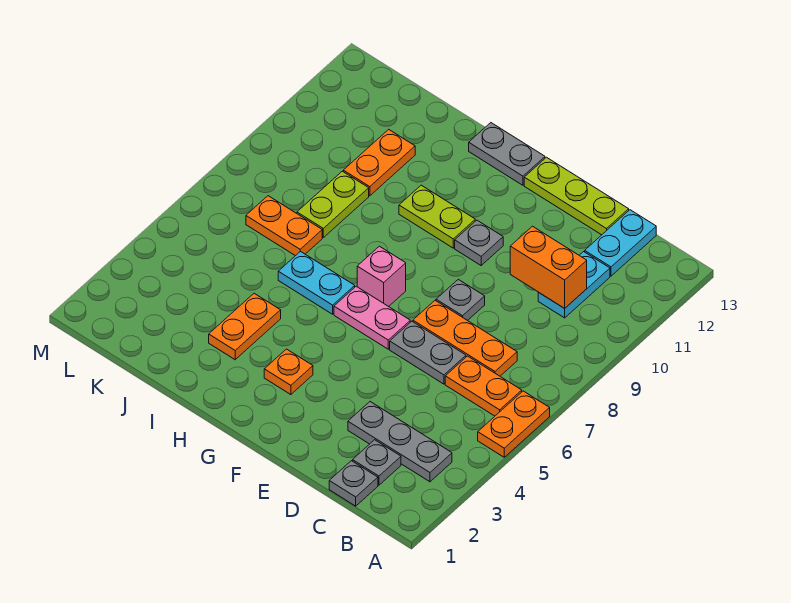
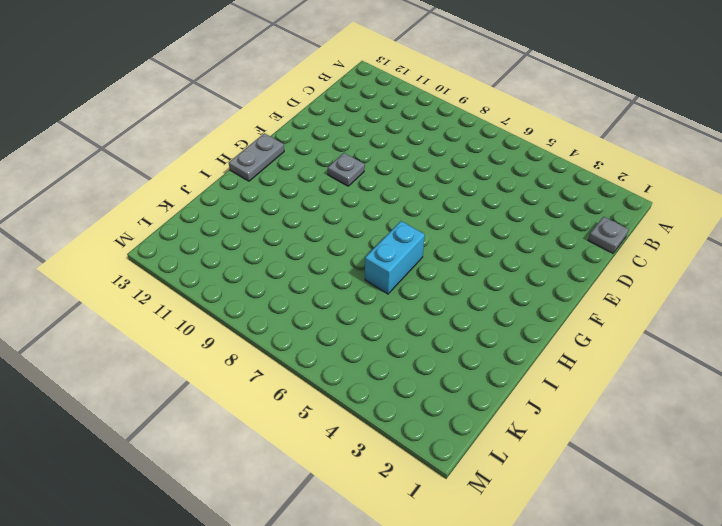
cyan 1x2 brick [365,221,425,294] -> cyan 1x2 plate [278,251,355,314]
none -> orange 1x2 plate [478,391,550,457]
none -> grey 1x3 plate [348,402,452,482]
none -> orange 1x2 plate [445,356,522,416]

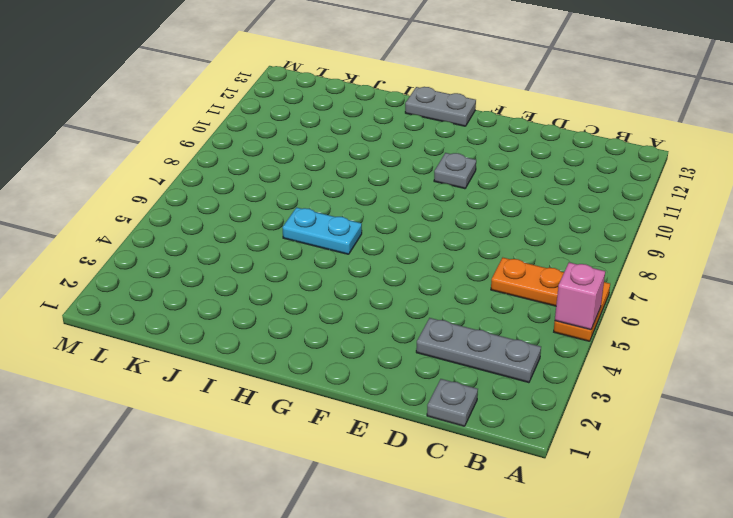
pink 1x1 brick [555,262,605,330] -> pink 1x1 brick moved to [357,246,406,307]
none -> grey 1x1 plate [353,440,401,485]
none -> orange 1x3 plate [413,300,517,376]
none -> cyan 1x2 plate [538,252,610,318]

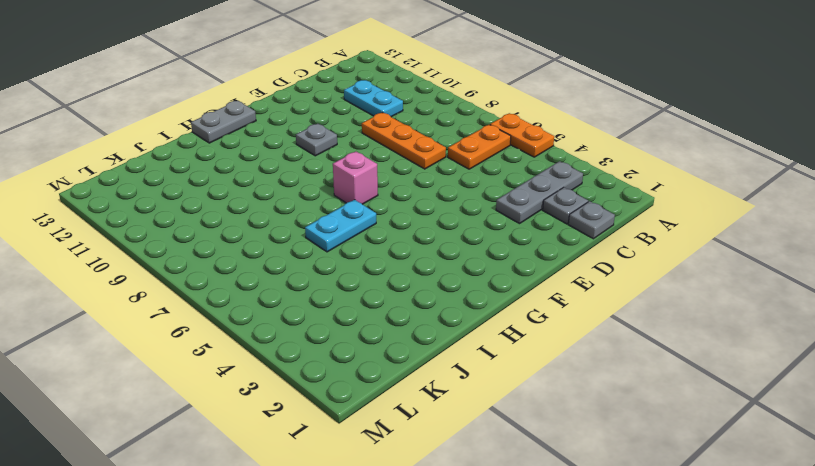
orange 1x3 plate [362,112,446,169] -> orange 1x3 plate turned to [413,300,517,376]
none -> cyan 1x2 plate [585,210,656,276]
none -> grey 1x2 plate [390,321,466,384]
none -> lime 1x3 plate [524,157,629,235]

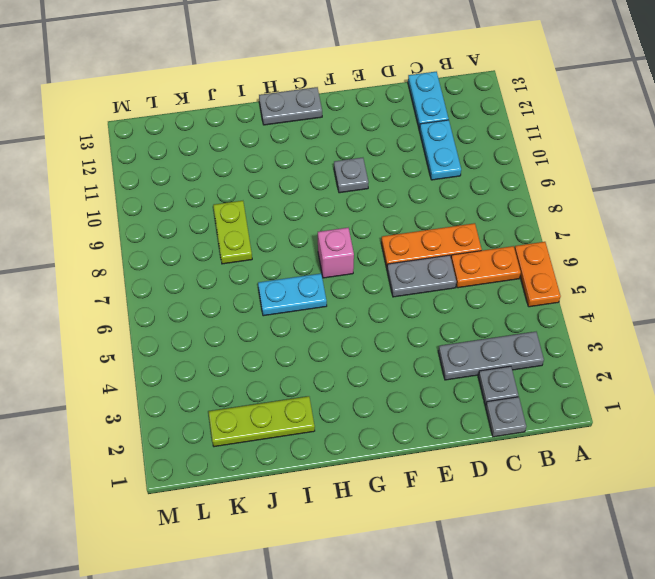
lime 1x3 plate [209,396,315,447] -> lime 1x3 plate moved to [524,157,629,235]
none -> grey 1x1 plate [436,279,485,321]
none -> pink 1x2 plate [334,286,410,349]
none -> orange 1x1 plate [264,349,313,395]

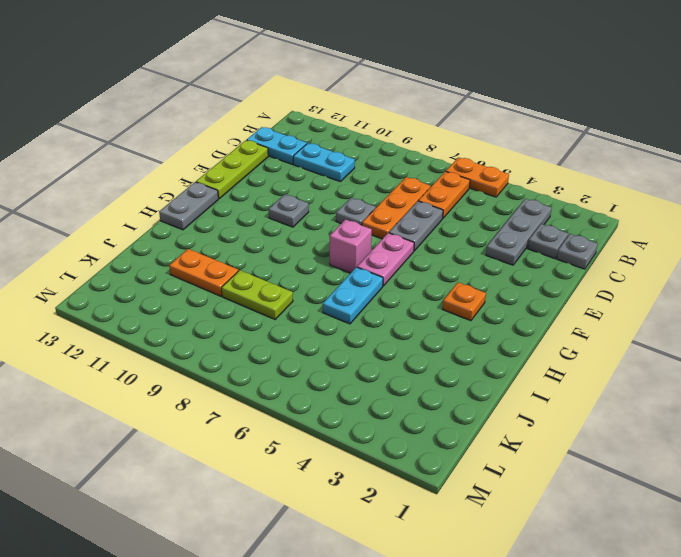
none -> lime 1x2 plate [399,185,475,248]
none -> orange 1x2 plate [209,293,281,360]
none -> orange 1x2 plate [246,196,322,256]

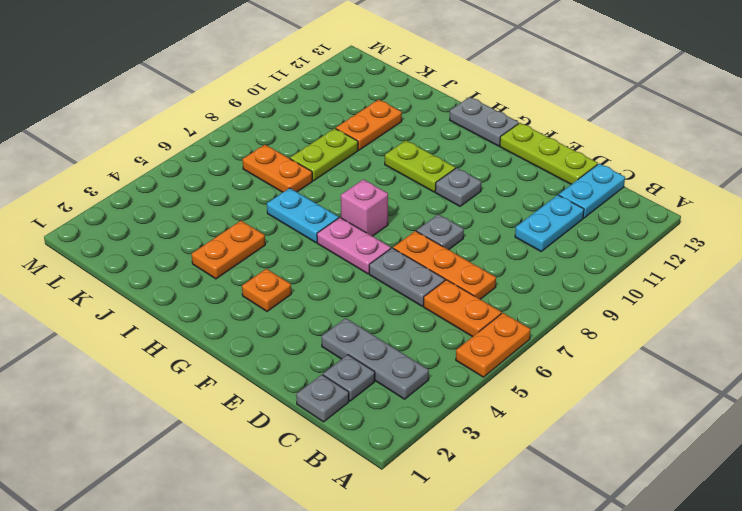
none -> orange 1x2 brick [510,226,587,308]

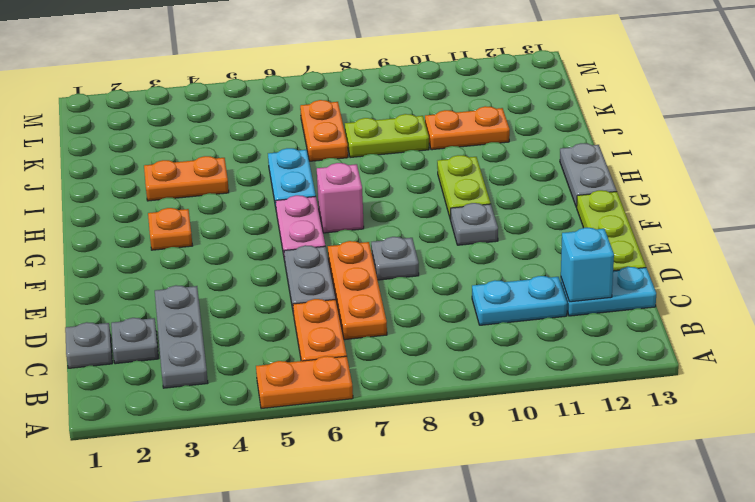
cyan 1x1 brick [561,228,614,302] -> none
none -> orange 1x2 brick [510,226,587,308]

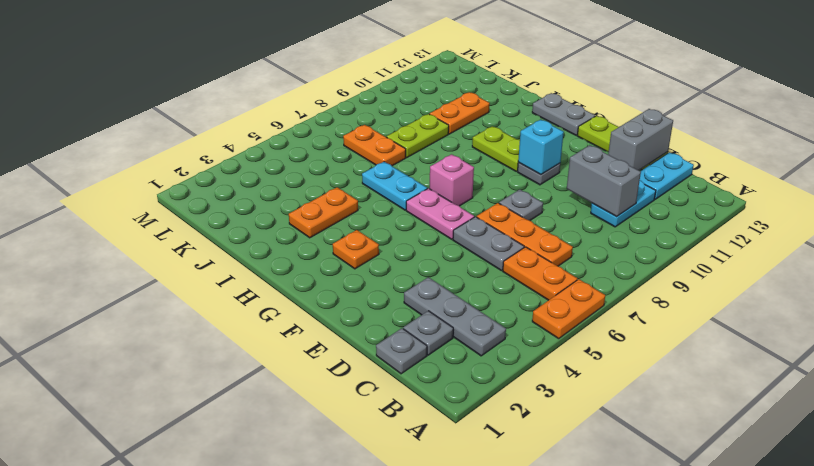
grey 1x2 brick [567,145,641,217] -> orange 1x2 brick [510,226,587,308]
grey 1x2 brick [608,109,673,170] -> none
cyan 1x1 brick [518,120,564,175] -> none

